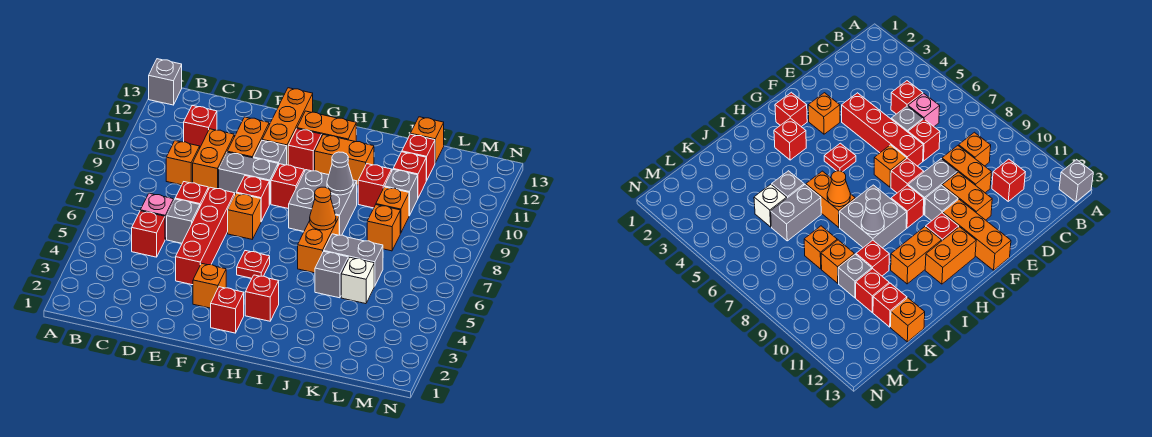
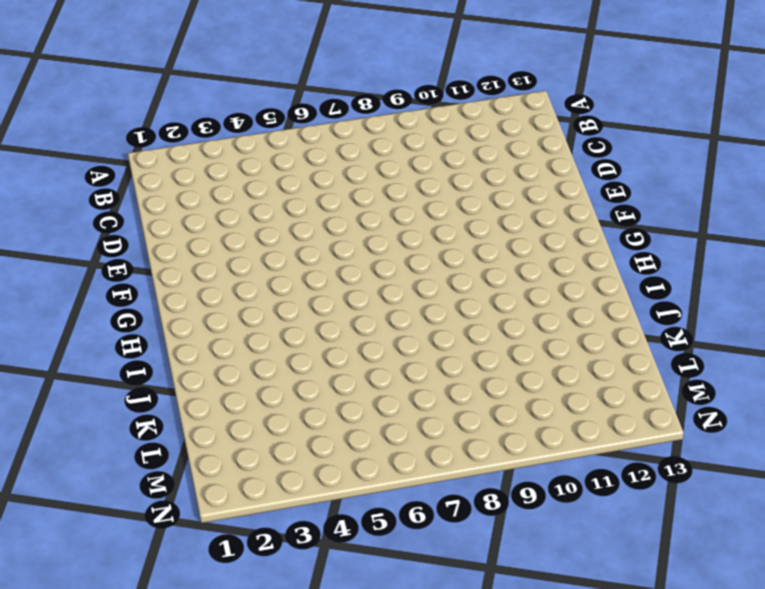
none -> grey 1x1 brick [149,59,182,105]
none -> red 1x1 brick [132,211,165,257]
none -> pink 1x1 brick [140,193,174,239]
none -> orange 1x1 brick [166,141,200,185]

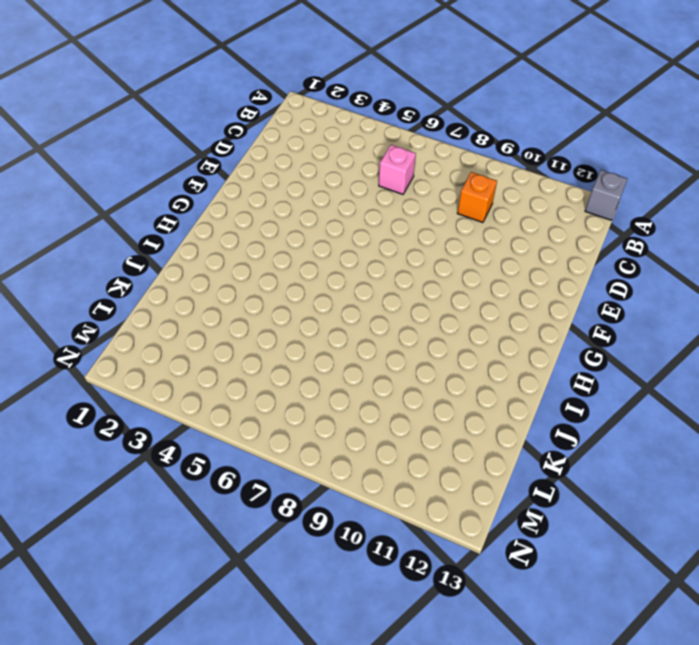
none -> red 1x1 brick [132,211,165,257]
none -> red 1x1 brick [184,105,217,147]
none -> grey 1x1 brick [167,199,200,243]
none -> red 1x1 brick [175,182,208,206]

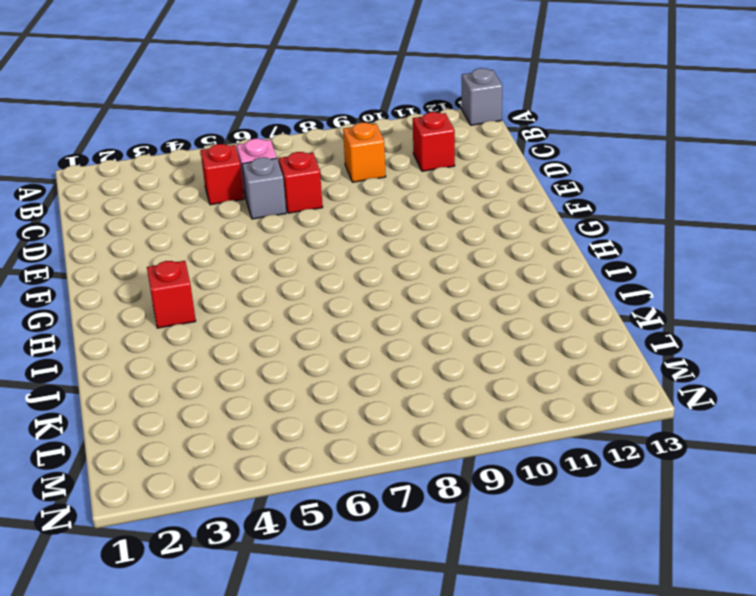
none -> orange 1x2 brick [193,129,234,189]
none -> red 1x4 brick [176,187,235,285]
none -> grey 1x2 brick [219,152,278,204]
none -> orange 1x2 brick [227,117,269,158]

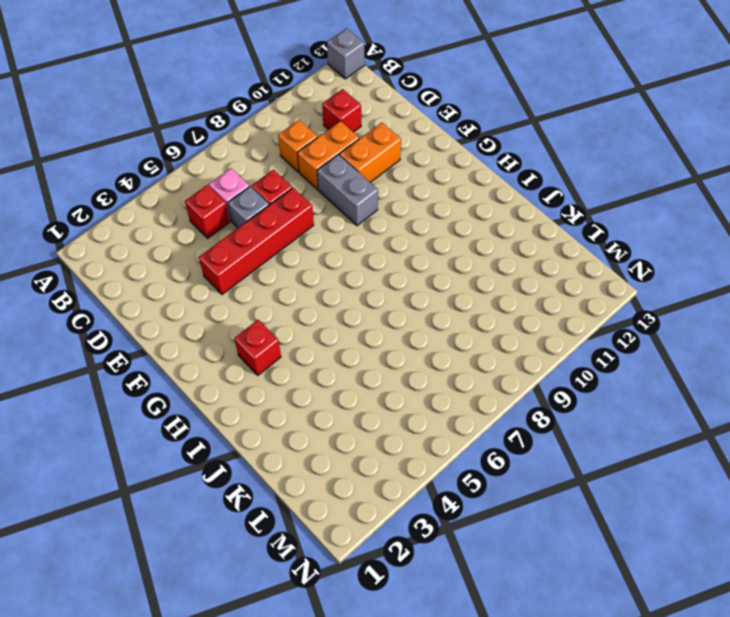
none -> orange 1x1 brick [193,263,226,308]
none -> orange 1x1 brick [228,193,261,239]
none -> red 1x1 brick [236,176,269,221]
none -> grey 1x1 brick [254,141,287,166]

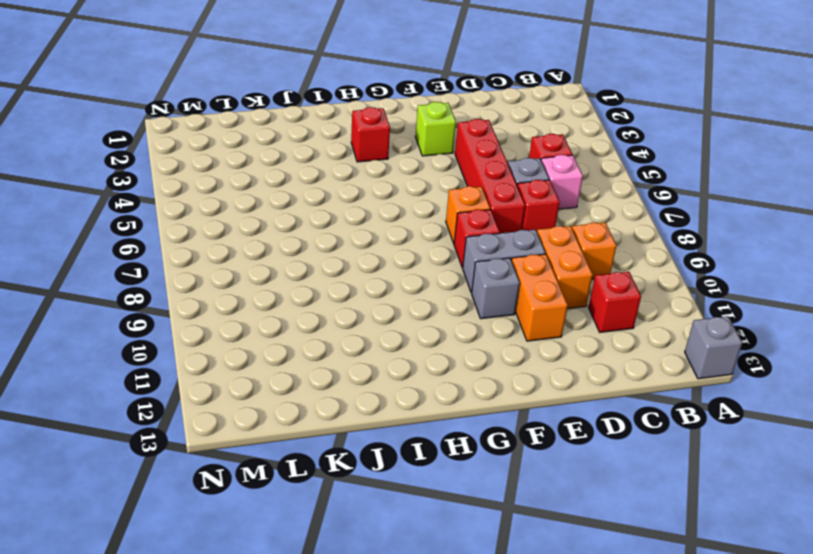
lime 1x1 brick [415,102,456,156] -> orange 1x1 brick [193,263,226,308]
none -> orange 1x3 brick [262,88,313,165]
none -> red 1x1 brick [211,287,244,333]
none -> red 1x1 plate [237,251,270,278]
none -> red 1x1 brick [271,164,304,209]

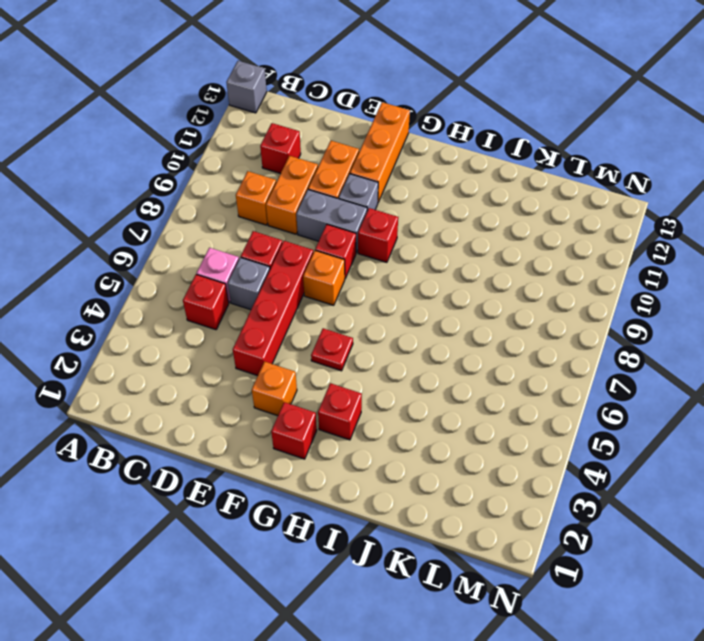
none -> red 1x1 brick [288,129,322,171]
none -> orange 1x2 brick [297,111,356,142]
none -> grey 2x2 brick [289,170,357,235]
none -> orange 1x2 brick [315,135,374,185]

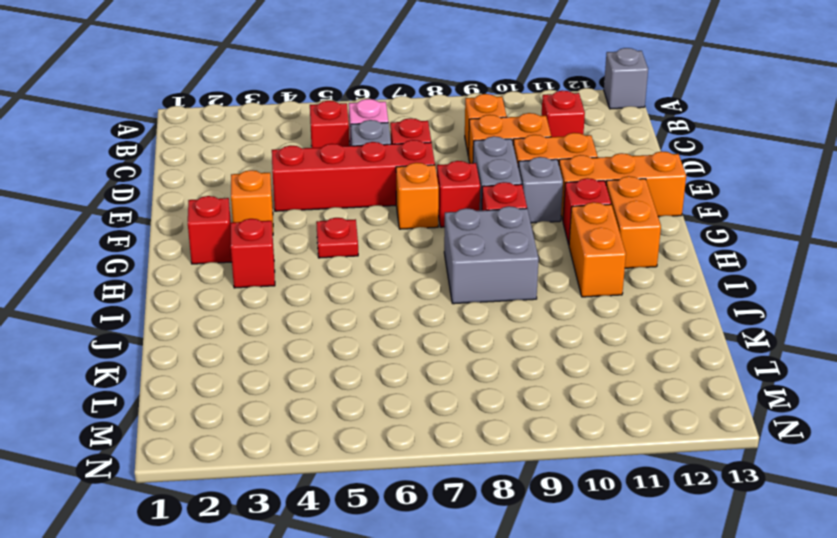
none -> orange 1x2 brick [298,215,339,273]
none -> grey 1x1 brick [315,251,348,298]
none -> grey 1x2 brick [324,234,383,286]
none -> red 1x1 brick [358,164,392,208]

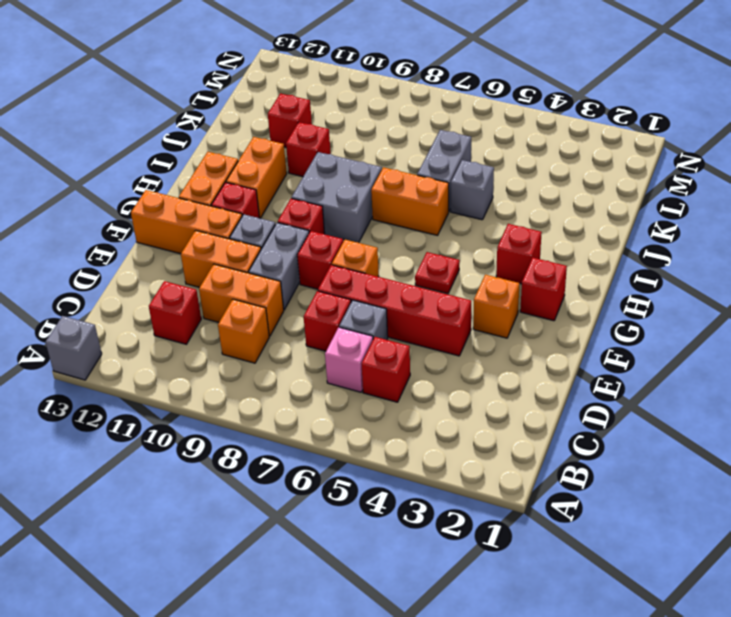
none -> white 1x1 brick [341,257,374,304]
none -> orange 1x1 brick [367,205,400,251]
none -> orange 1x1 brick [376,187,409,233]
none -> grey 1x1 brick [385,170,418,216]

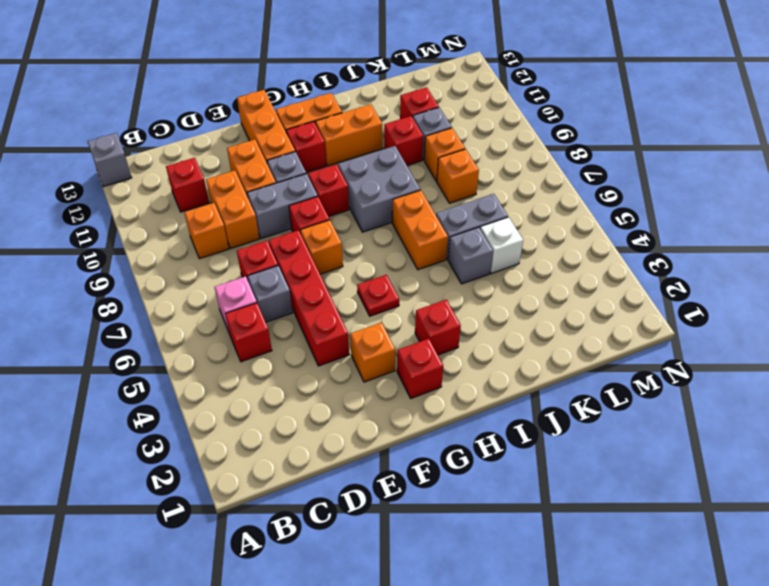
none -> red 1x1 brick [402,134,435,180]
none -> orange 1x1 brick [411,117,444,163]
none -> orange 1x1 cone [310,187,336,230]
none -> grey 1x1 cone [327,152,353,195]

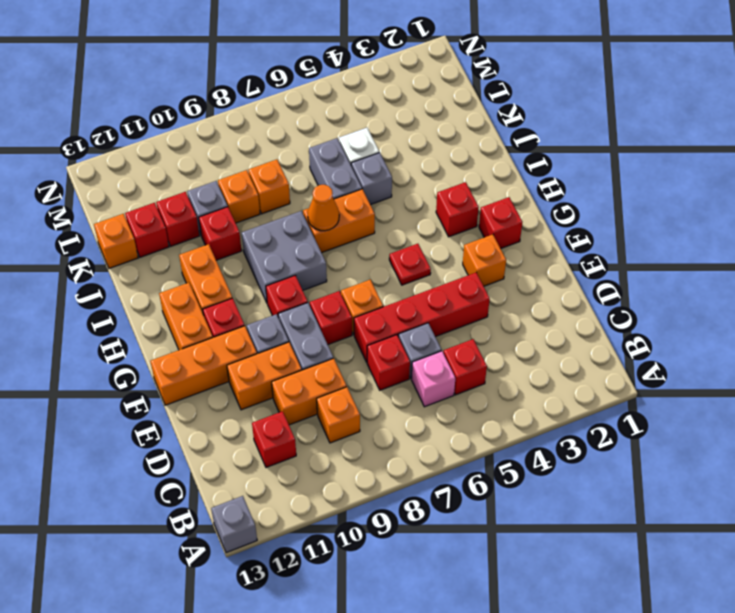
none -> grey 1x1 cone [327,152,353,195]

